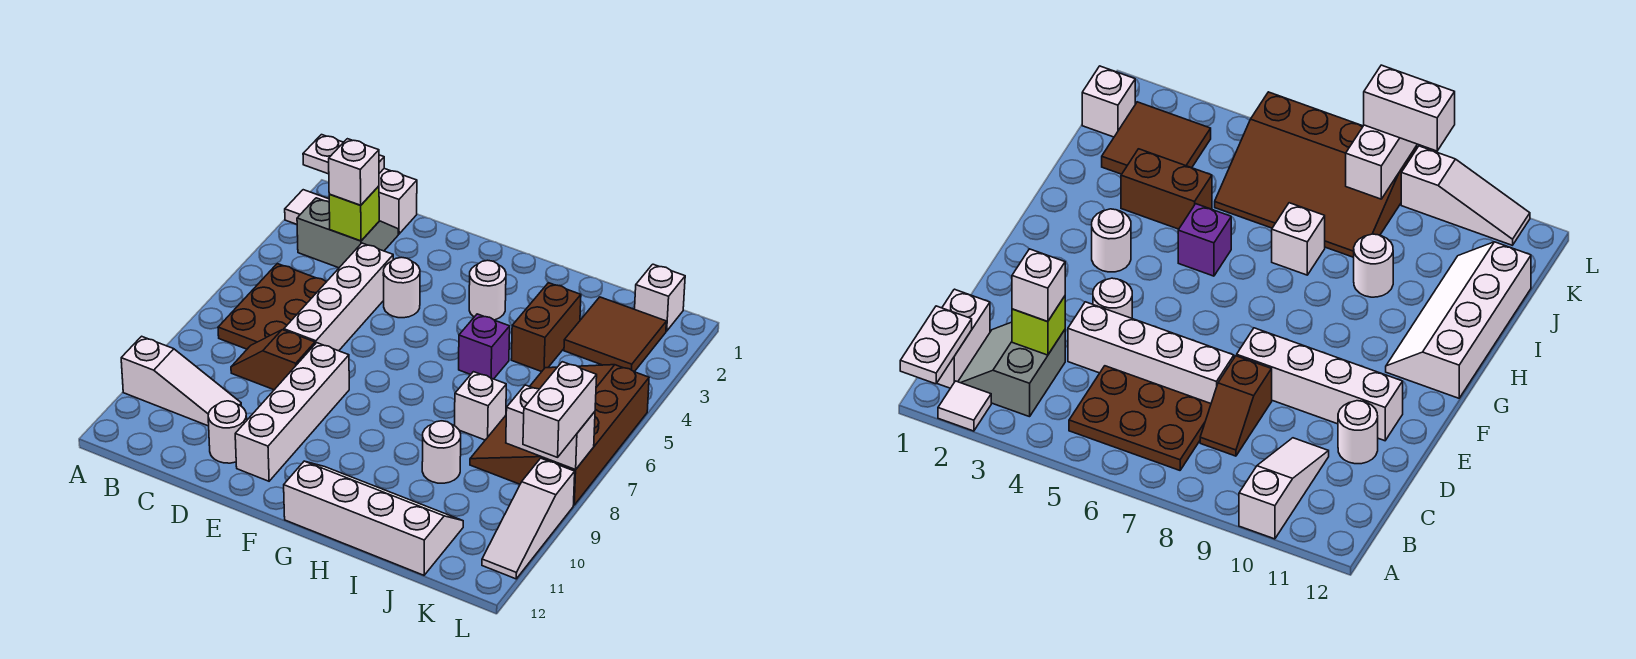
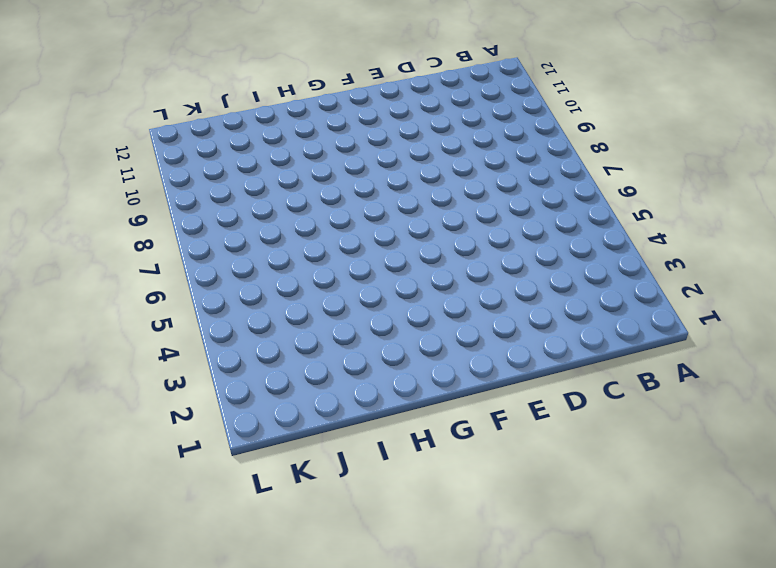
none -> white 1x1 tile [285,190,329,224]
none -> white 1x3 slope [121,336,241,426]
none -> white 1x2 brick [379,169,417,234]

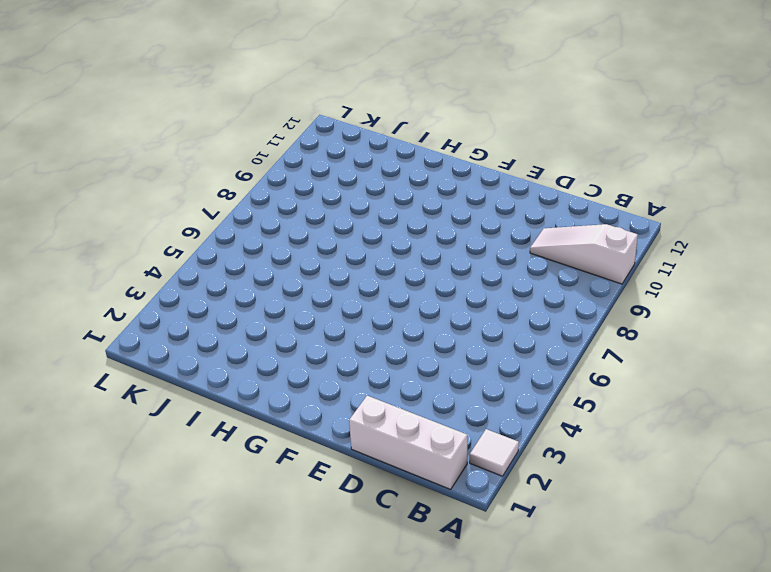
white 1x3 brick [349,396,467,489] -> white 1x2 brick [379,169,417,234]
none -> grey 2x2 slope [297,198,398,268]
none -> brown 2x3 plate [218,264,326,349]
none -> brown 1x2 slope [231,330,315,390]

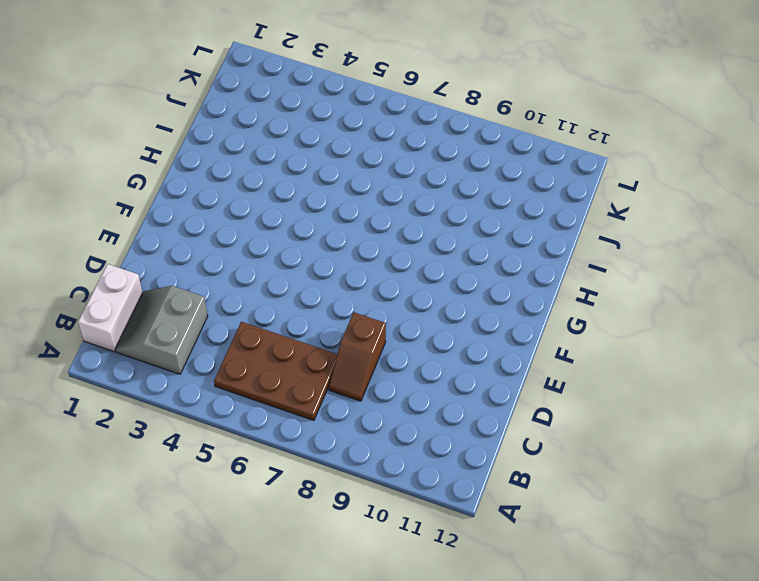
none -> white 1x1 tile [285,190,329,224]
none -> white 1x3 slope [121,336,241,426]
none -> white 1x4 brick [284,243,393,351]

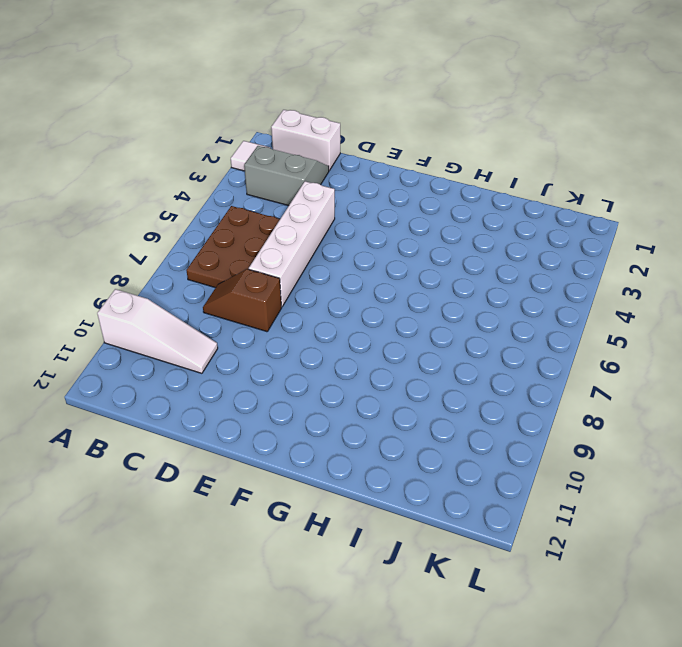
none -> white 1x1 round brick [208,401,247,463]
none -> white 1x1 round brick [383,257,420,318]
none -> white 1x4 brick [235,343,349,481]

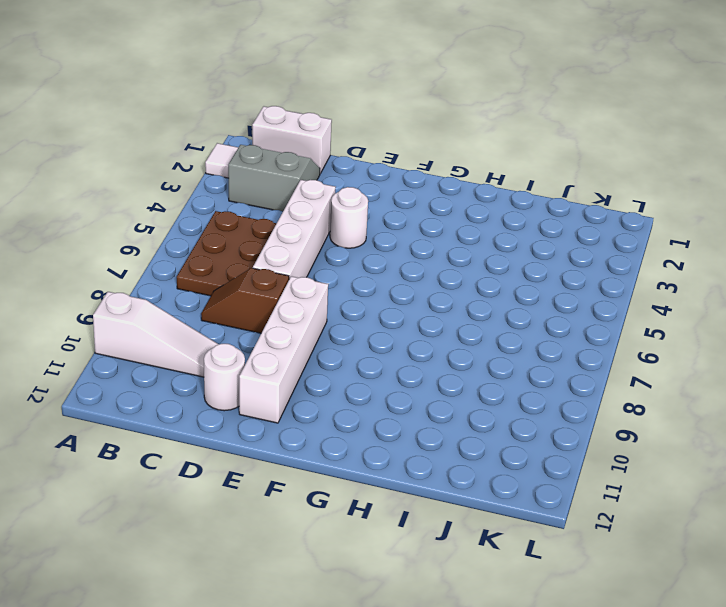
none -> white 1x1 round brick [469,260,506,320]
none -> white 2x4 slope [284,461,463,575]
none -> purple 1x1 brick [459,314,510,379]

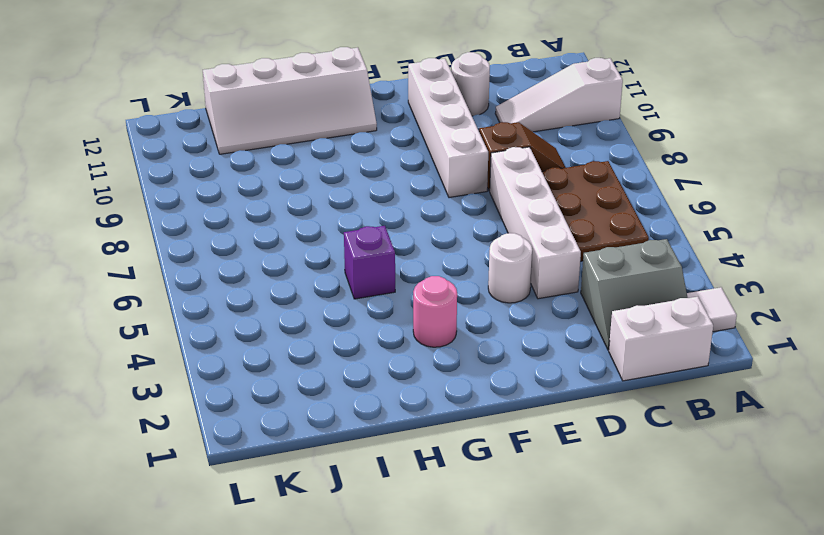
pink 1x1 round brick [413,276,457,347] -> white 1x1 round brick [469,260,506,320]
none -> brown 1x2 brick [511,283,581,372]
none -> white 1x1 brick [455,372,506,440]
none -> white 1x1 round brick [422,421,461,483]

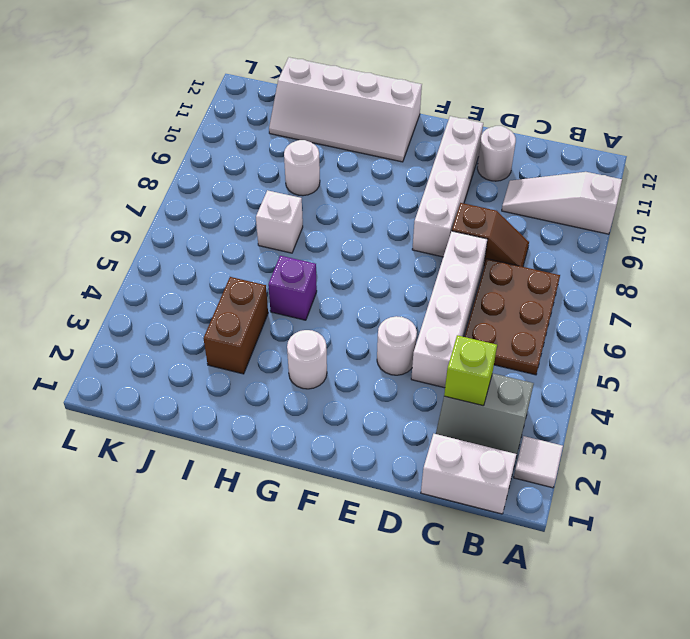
none -> brown 2x2 tile [564,297,666,372]
none -> brown 3x4 slope [470,365,649,505]
none -> white 1x1 brick [635,264,685,331]

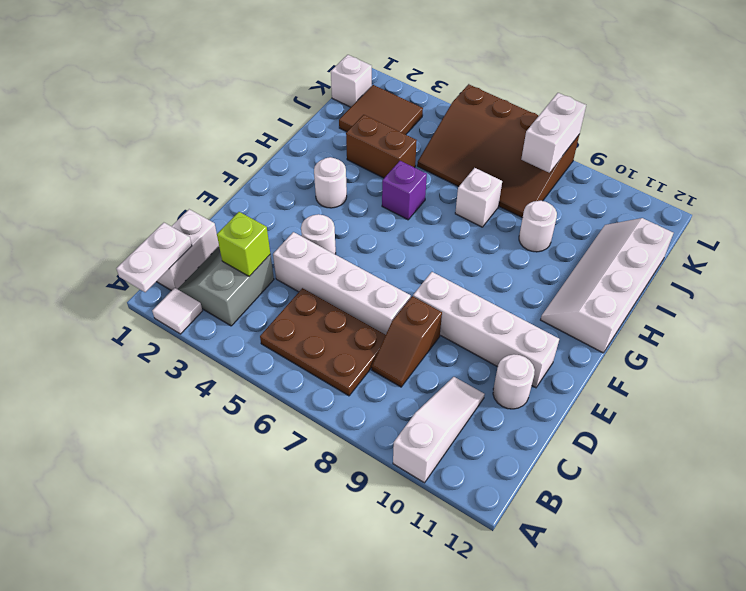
none -> white 1x3 slope [482,458,575,579]
none -> white 1x1 brick [329,139,379,205]
none -> white 1x2 brick [523,362,597,457]

